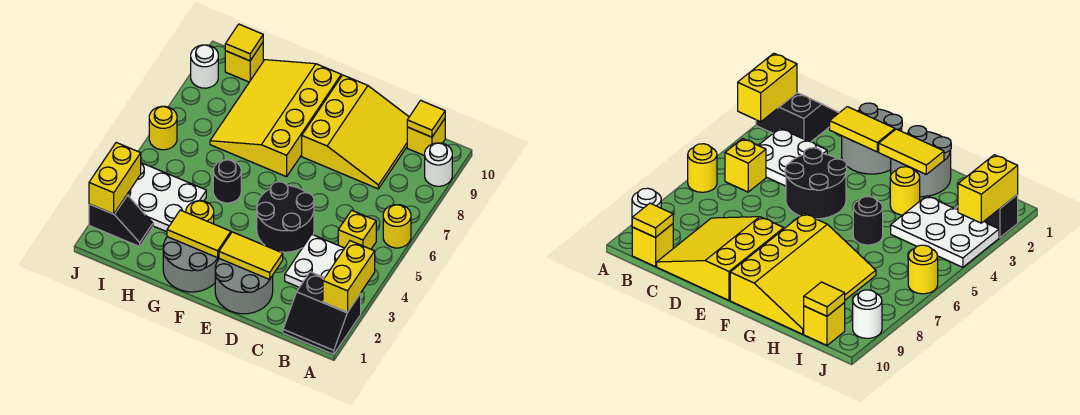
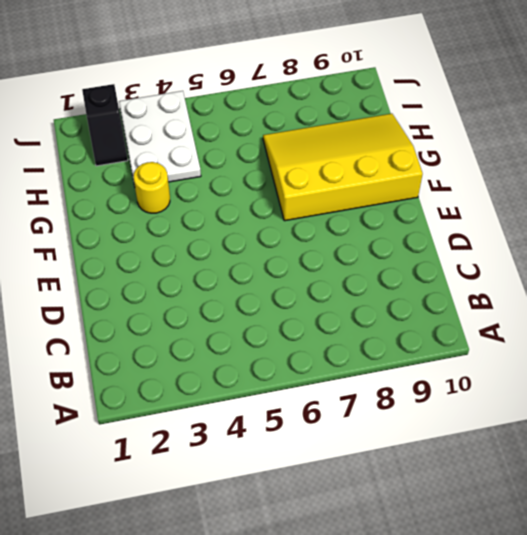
none -> black 2x2 slope [283,272,361,354]
none -> yellow 1x1 round brick [383,205,411,248]
none -> white 1x1 round brick [425,143,452,186]

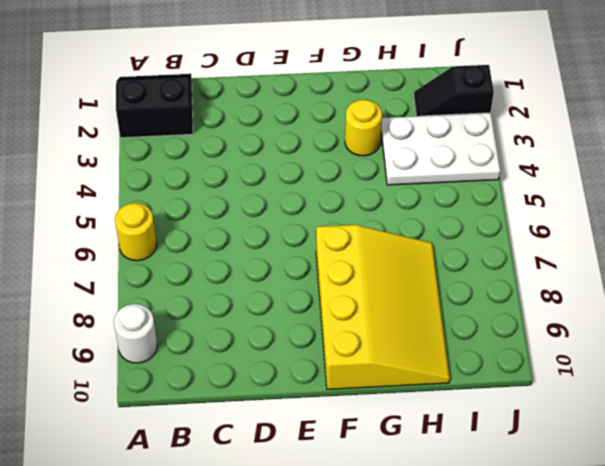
none -> white 2x2 plate [285,235,344,287]
none -> yellow 1x1 brick [338,210,376,249]
none -> yellow 1x1 brick [407,119,445,156]

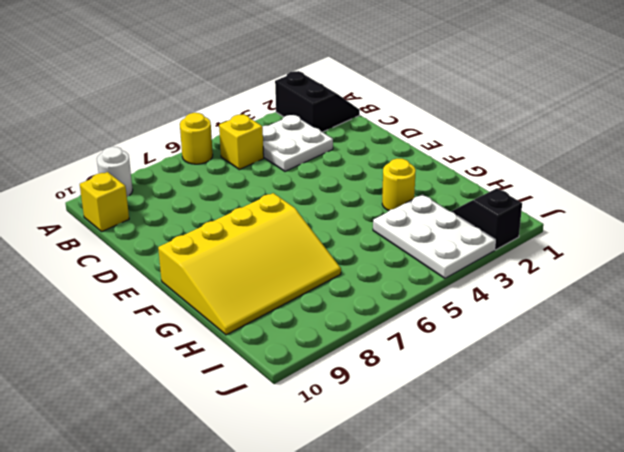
none -> yellow 3x3 slope [302,75,409,189]
none -> grey 2x2 round brick [215,259,273,314]
none -> black 2x2 round brick [257,182,314,252]

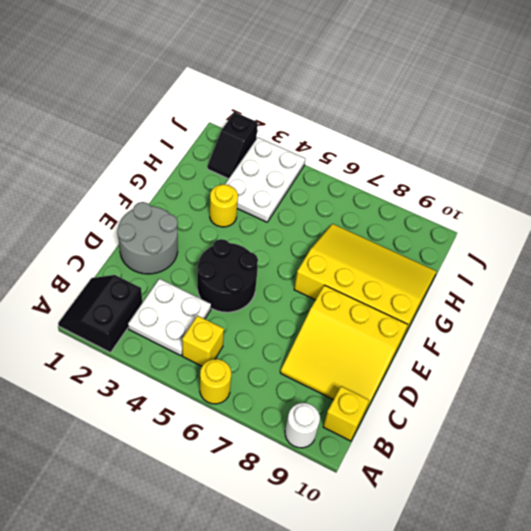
none -> grey 2x2 round brick [163,237,219,292]
none -> black 1x1 round brick [213,160,241,203]
none -> yellow 1x1 brick [225,43,263,82]

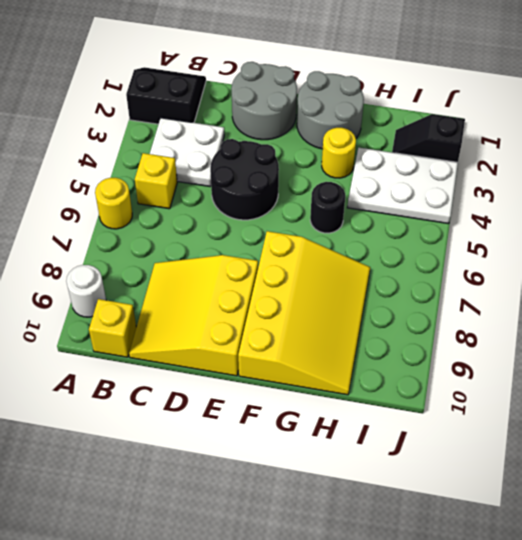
none -> yellow 1x1 brick [225,43,263,82]
none -> yellow 1x1 round brick [149,106,177,150]
none -> white 1x1 round brick [191,45,218,88]

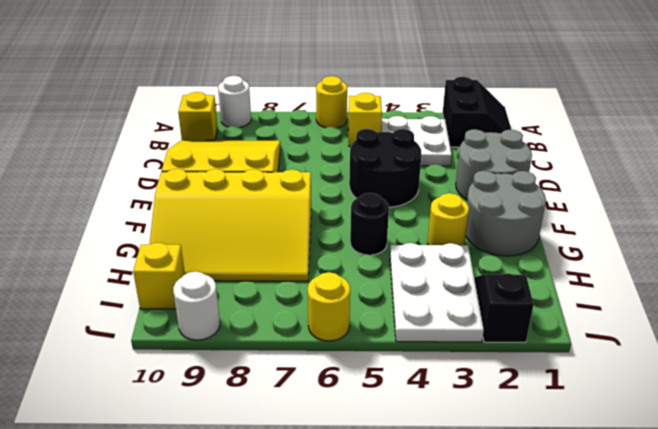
none -> yellow 1x2 brick [323,241,375,312]
none -> yellow 1x1 tile [407,100,445,137]
none -> yellow 1x2 tile [219,232,283,280]

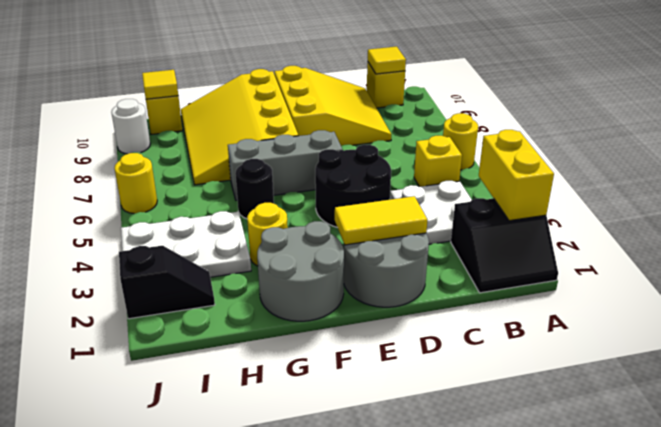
grey 1x3 brick [228,130,343,200] -> none
none -> white 1x1 round brick [425,143,452,186]
none -> yellow 1x2 tile [167,210,231,258]
none -> yellow 1x2 brick [89,143,141,214]

